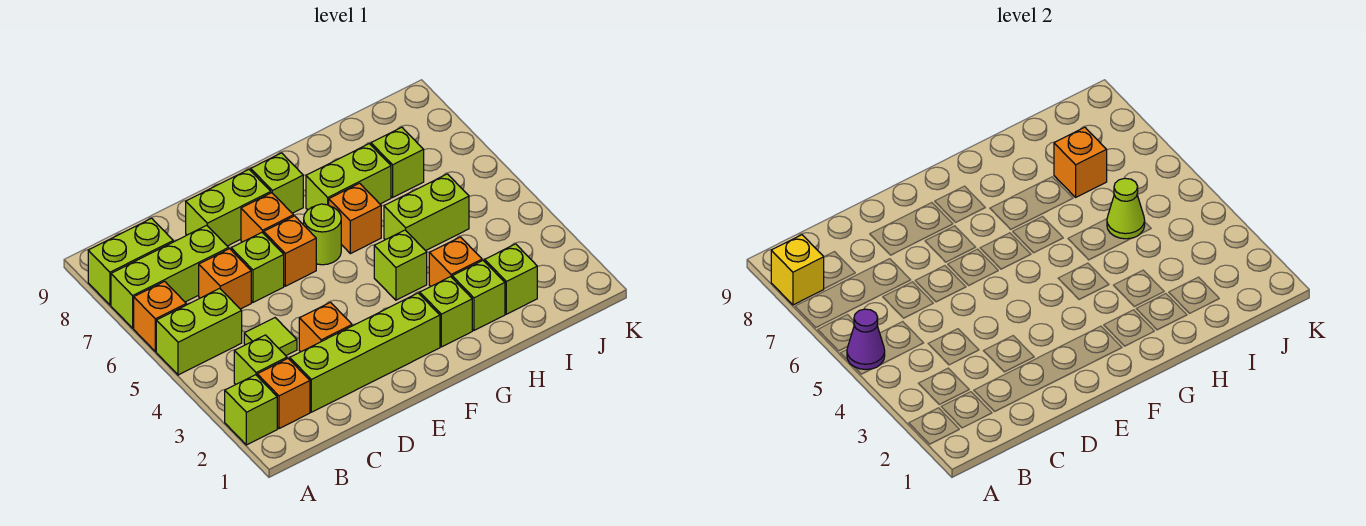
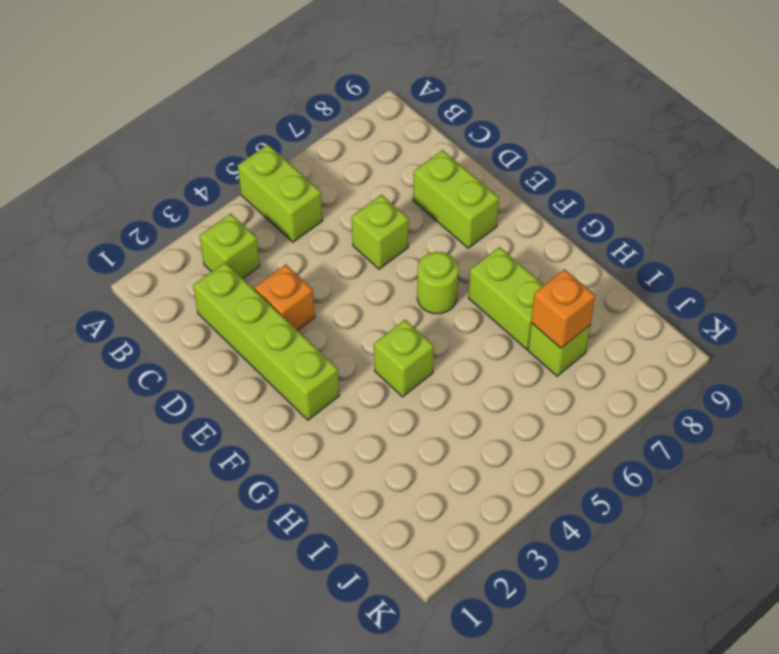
none -> lime 1x1 brick [225,375,277,445]
none -> orange 1x1 brick [134,281,186,352]
none -> lime 1x3 brick [111,225,229,328]
none -> lime 1x2 brick [88,218,173,305]

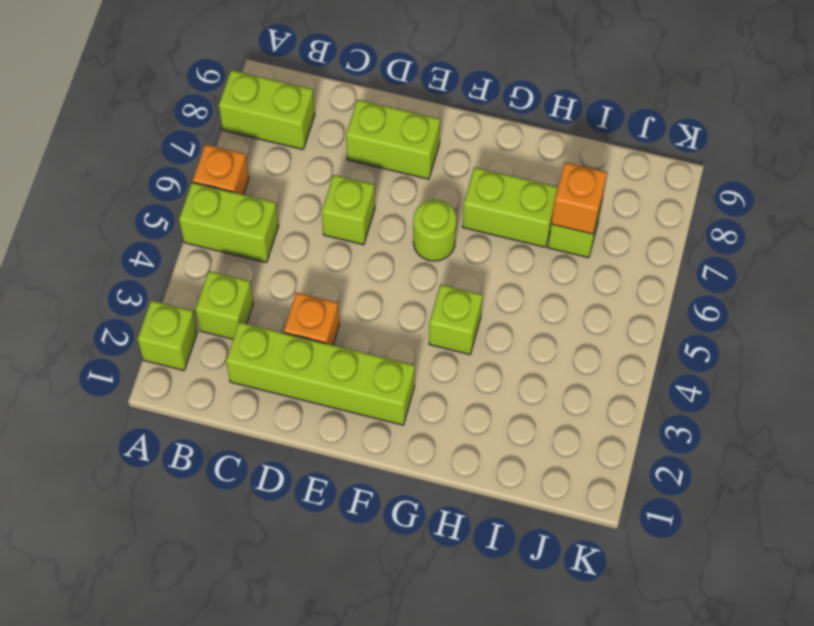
none -> lime 1x3 brick [111,225,229,328]
none -> orange 1x1 brick [257,359,310,429]
none -> lime 1x1 tile [244,318,297,356]
none -> orange 1x1 brick [199,249,251,309]

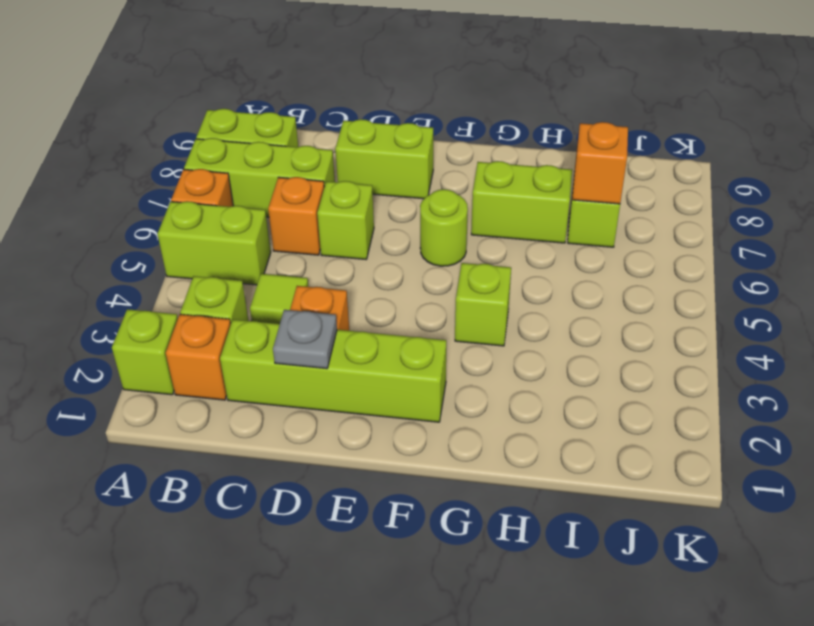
grey 1x1 plate [273,310,337,369] -> none
none -> orange 1x1 brick [264,216,316,286]
none -> orange 1x1 brick [241,193,294,242]
none -> lime 1x1 brick [251,153,303,213]
none -> lime 1x1 brick [420,277,472,347]

